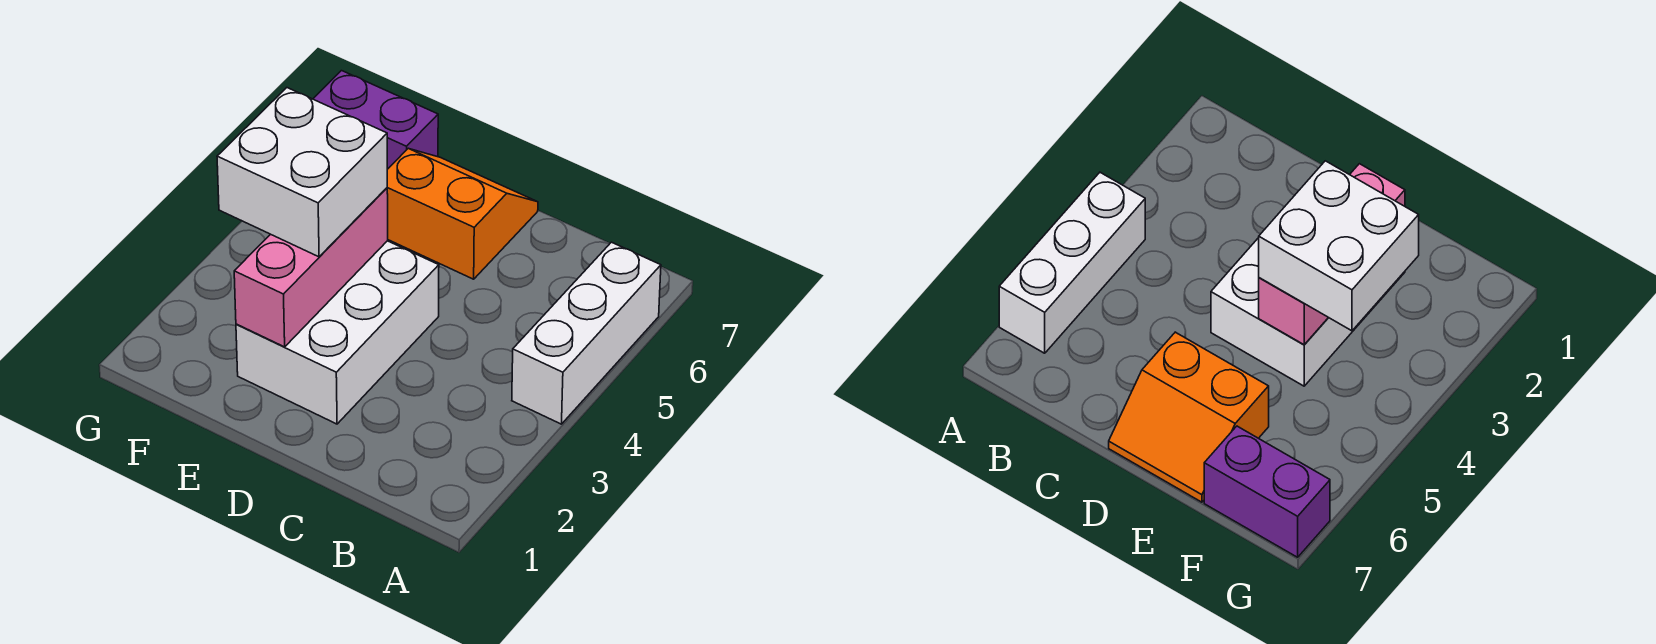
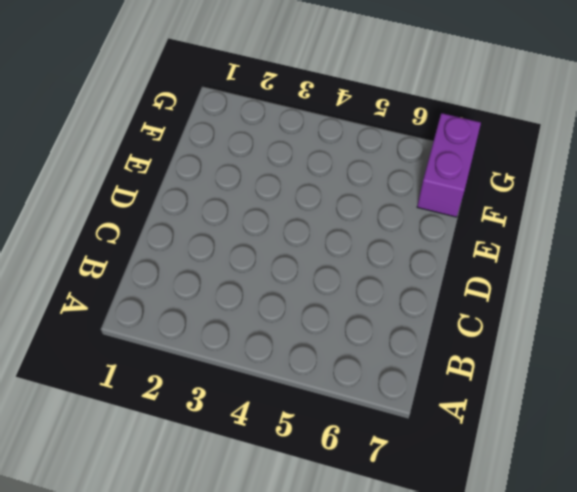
none -> white 1x3 brick [512,242,661,424]
none -> white 2x3 brick [236,241,439,424]

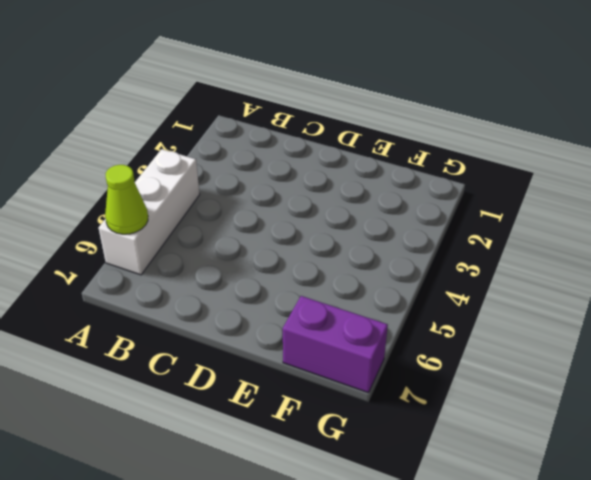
lime 1x1 cone [105,165,148,234] -> none
none -> white 2x3 brick [236,241,439,424]
none -> orange 2x2 slope [387,149,538,279]

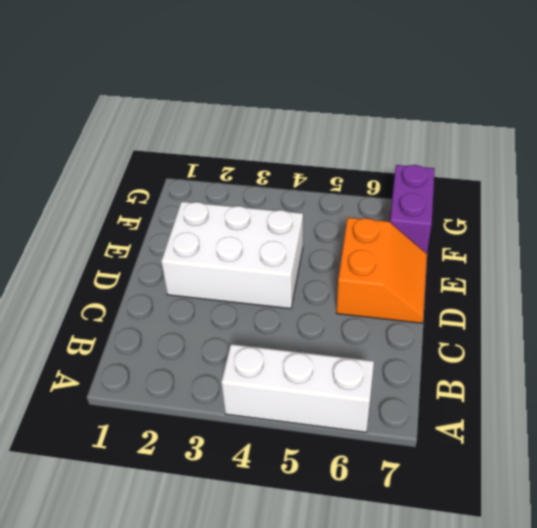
none -> pink 1x3 brick [234,188,388,347]
none -> white 2x2 brick [217,88,387,257]

